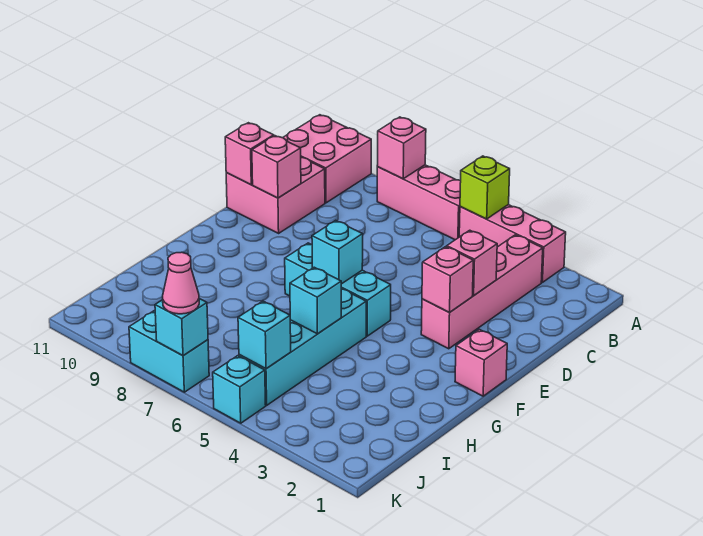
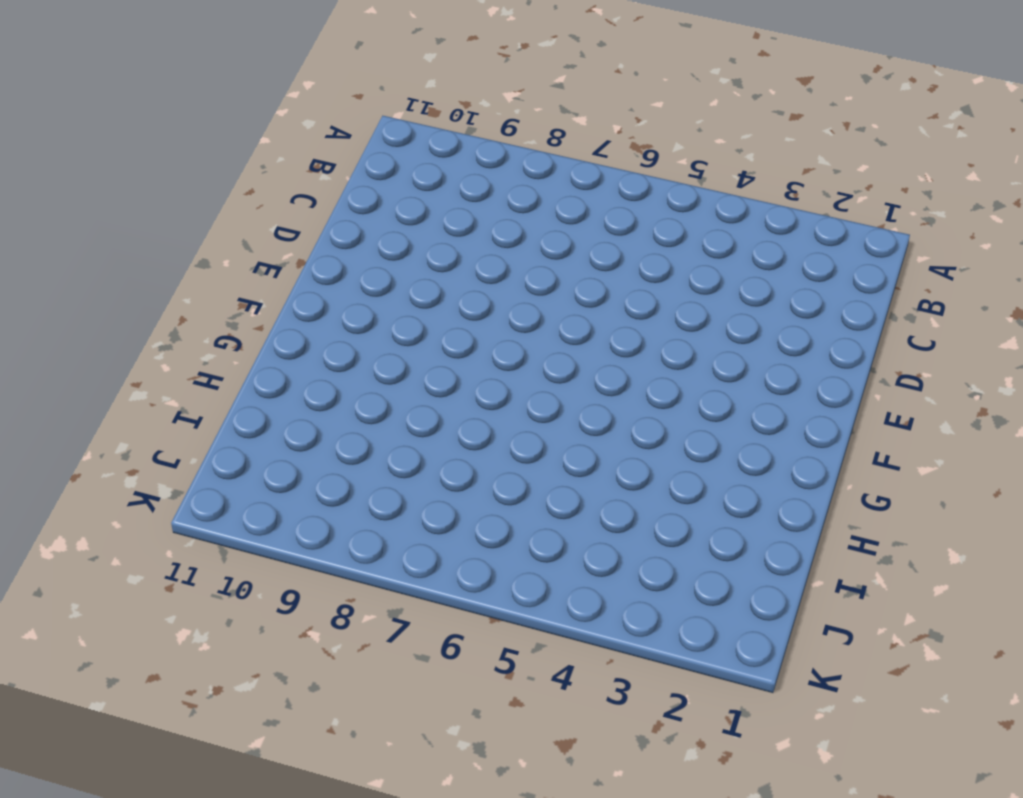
none -> pink 1x3 brick [459,205,566,282]
none -> pink 1x3 brick [377,165,461,240]
none -> pink 2x2 brick [283,115,371,203]

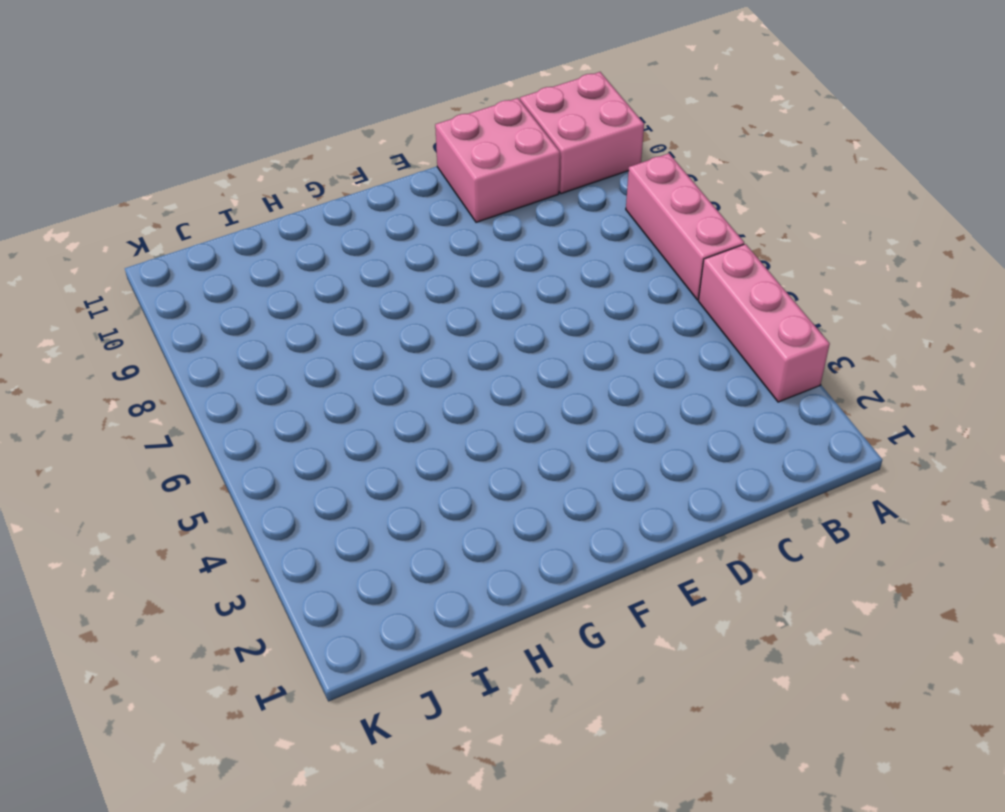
none -> pink 1x4 brick [421,235,543,349]
none -> pink 1x1 brick [455,329,507,396]
none -> cyan 1x3 brick [285,243,391,336]

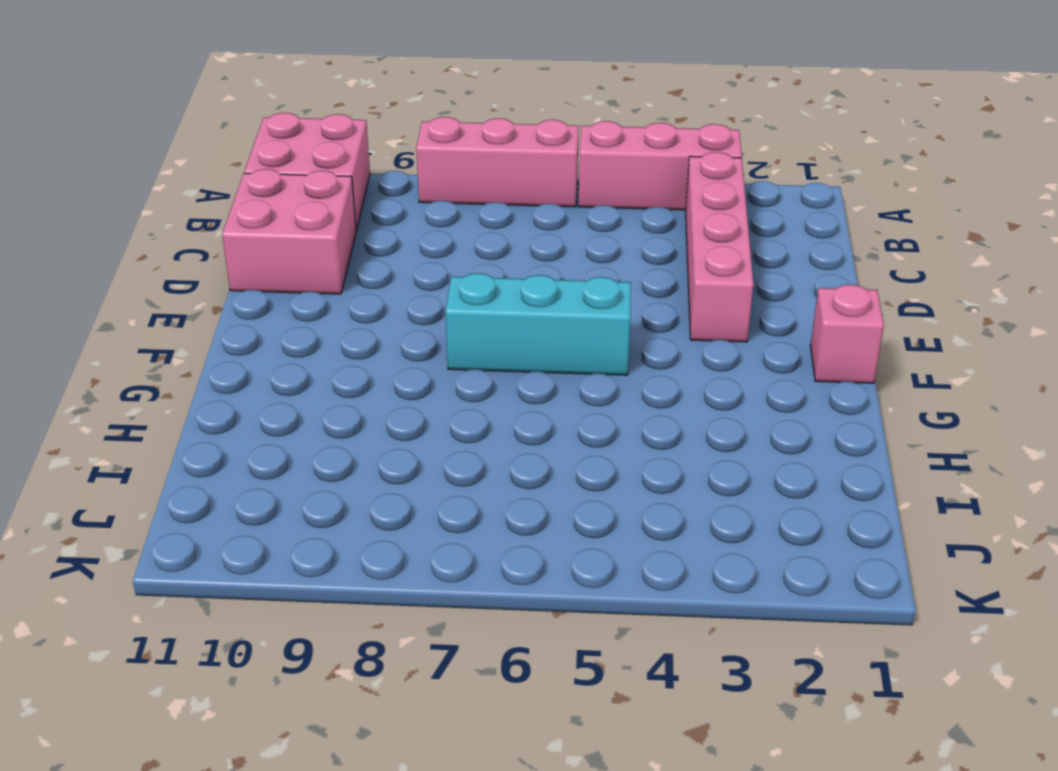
none -> cyan 1x4 brick [239,289,366,405]
none -> cyan 1x1 brick [213,356,266,423]
none -> cyan 1x2 brick [129,311,209,392]

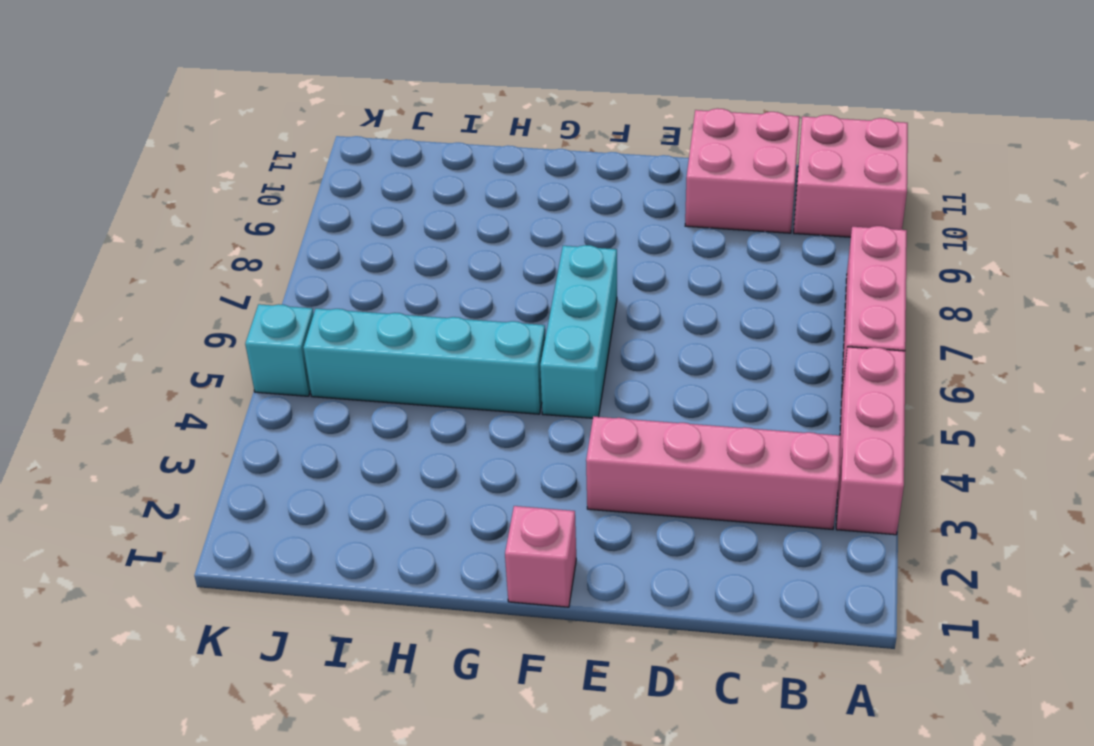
none -> cyan 1x2 brick [129,311,209,392]
none -> lime 1x1 brick [460,156,510,219]
none -> pink 1x1 brick [377,117,426,179]

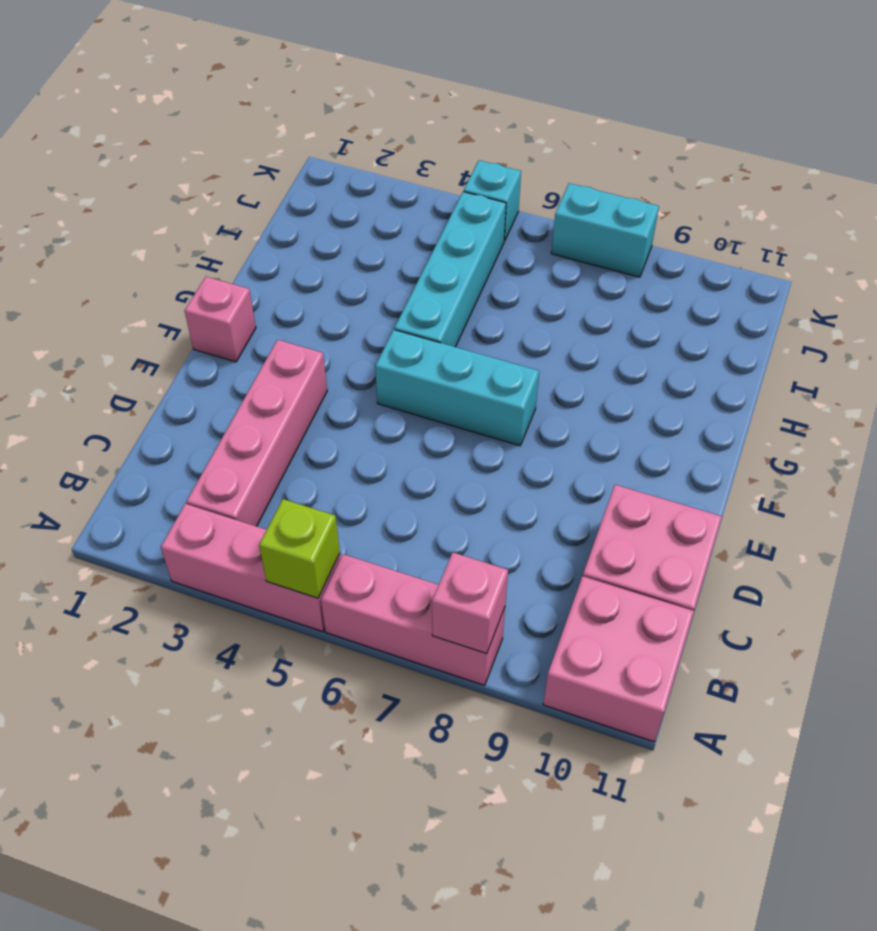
none -> pink 1x1 brick [447,230,497,296]
none -> pink 1x1 brick [252,136,301,198]
none -> pink 1x1 brick [225,123,274,185]

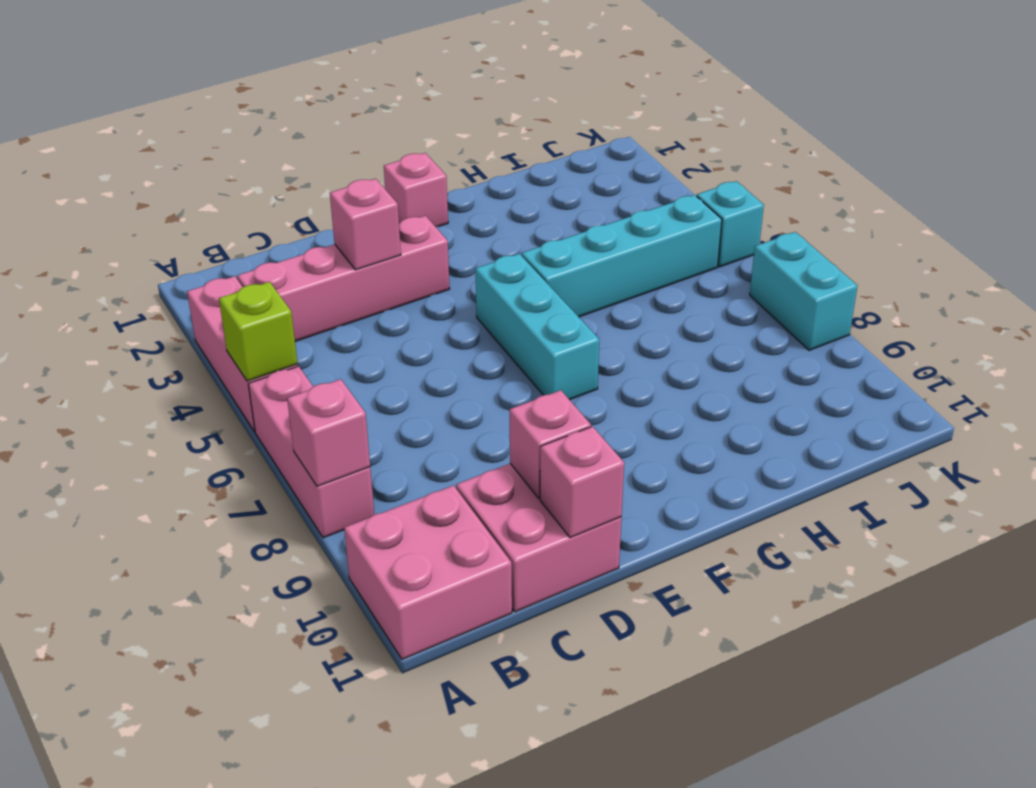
none -> pink 1x1 brick [422,247,473,313]
none -> cyan 1x1 brick [312,220,363,284]
none -> cyan 1x1 brick [290,267,341,334]

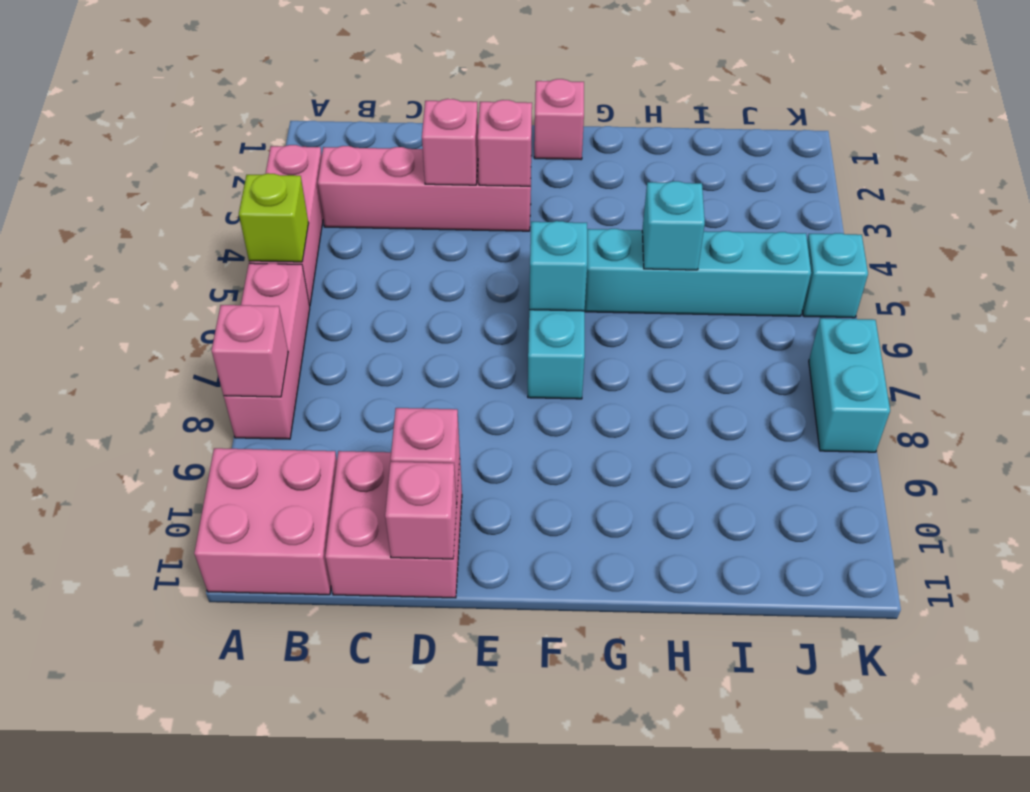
none -> cyan 1x1 brick [238,301,291,369]
none -> cyan 1x1 brick [155,298,208,356]
none -> pink 1x1 cone [163,252,199,314]

